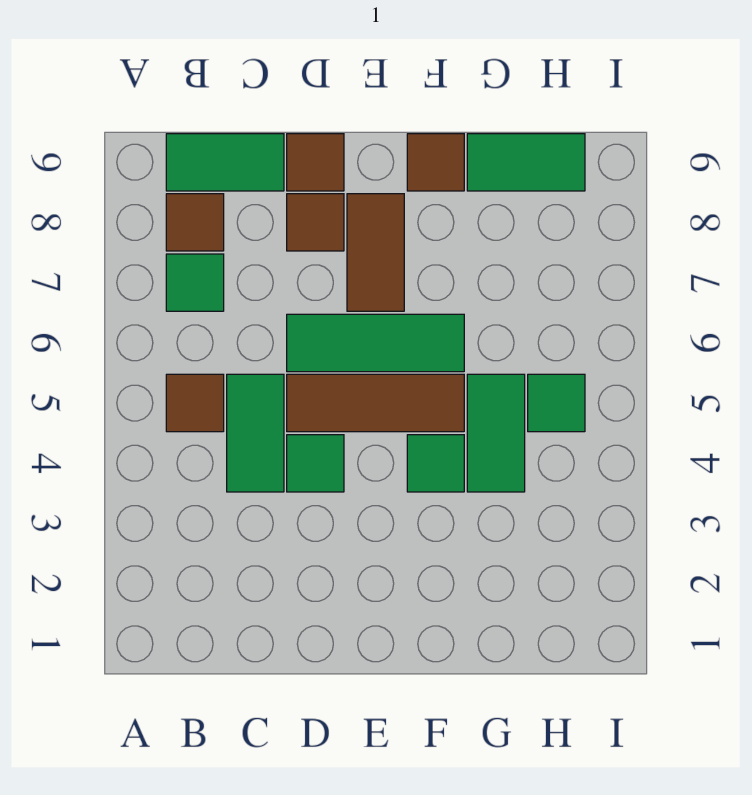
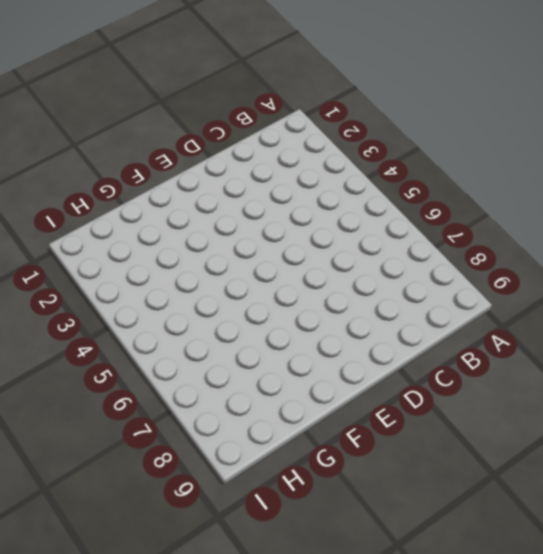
none -> brown 1x1 tile [166,374,224,432]
none -> green 1x1 tile [166,254,224,311]
none -> brown 1x1 tile [166,194,224,251]

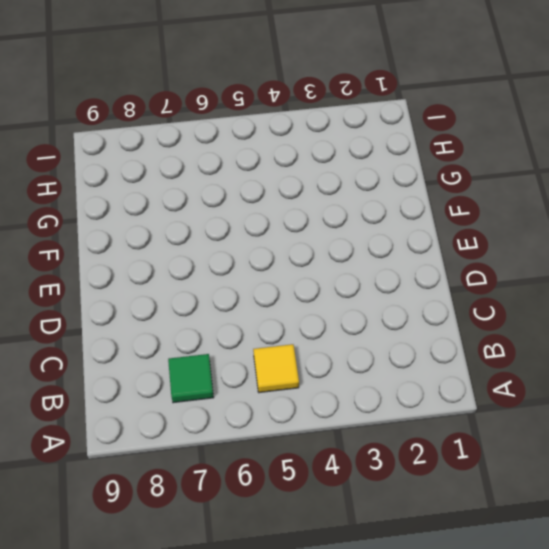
yellow 1x1 tile [253,344,299,393] -> brown 1x1 tile [166,374,224,432]
none -> brown 1x1 tile [166,194,224,251]
none -> green 1x2 tile [166,134,284,191]
none -> green 1x2 tile [227,374,284,492]

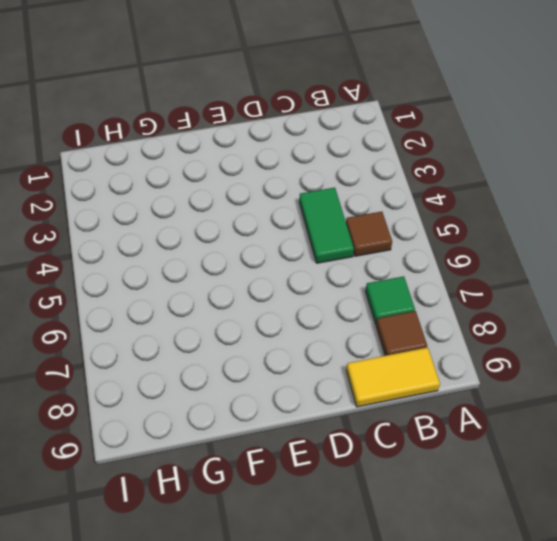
yellow 1x2 tile [346,347,440,407] -> green 1x2 tile [166,134,284,191]
none -> green 1x1 tile [287,435,344,492]
none -> brown 1x3 tile [287,374,464,432]
none -> green 1x3 tile [287,314,464,372]

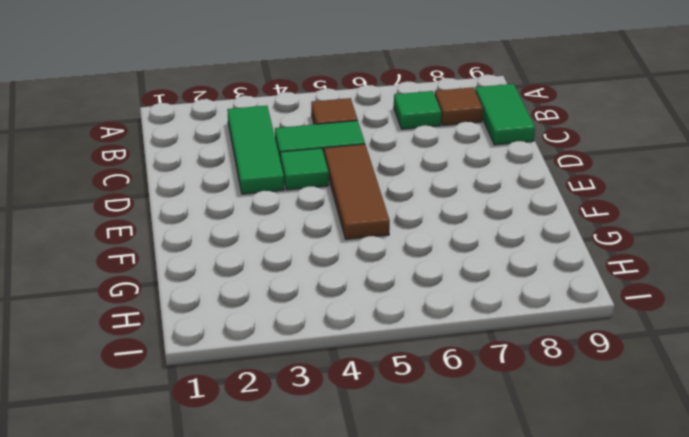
green 1x3 tile [227,105,284,194] -> green 1x3 tile moved to [287,314,464,372]
none -> brown 1x1 tile [287,194,344,251]
none -> brown 1x1 tile [287,134,344,191]
none -> brown 1x2 tile [347,194,404,311]

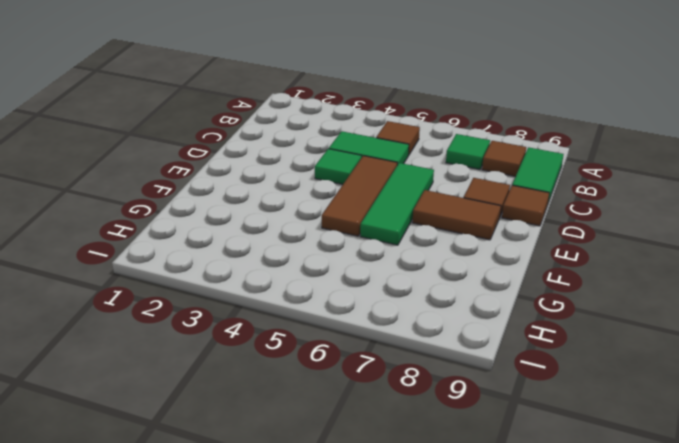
none -> green 1x1 tile [407,435,464,492]
none -> brown 1x1 tile [407,134,464,191]
none -> green 1x2 tile [467,374,525,492]

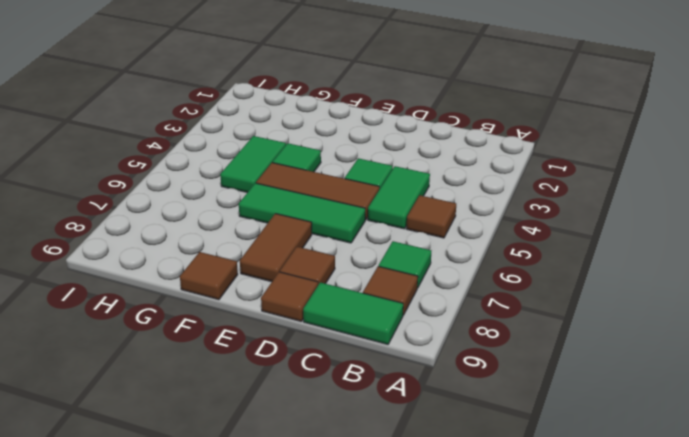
none -> green 1x2 tile [467,134,585,191]
none -> green 1x1 tile [528,374,585,432]

